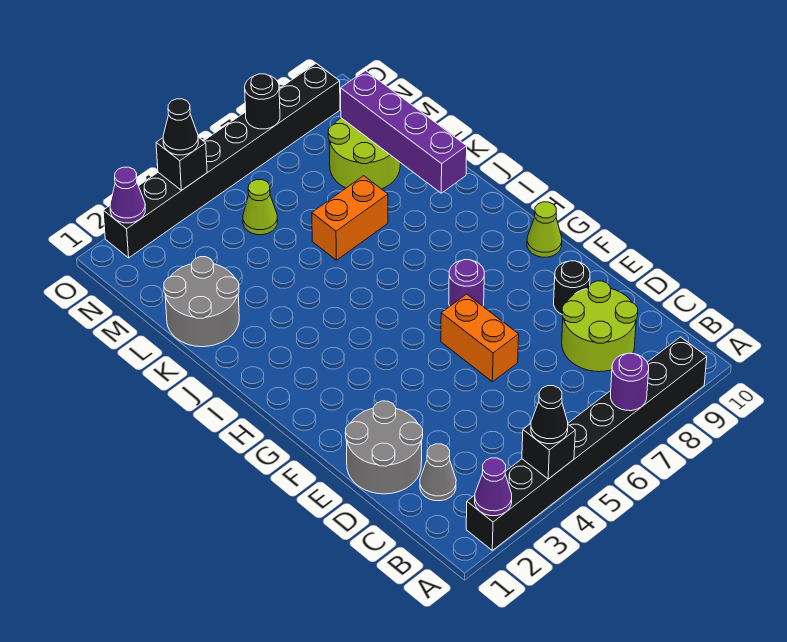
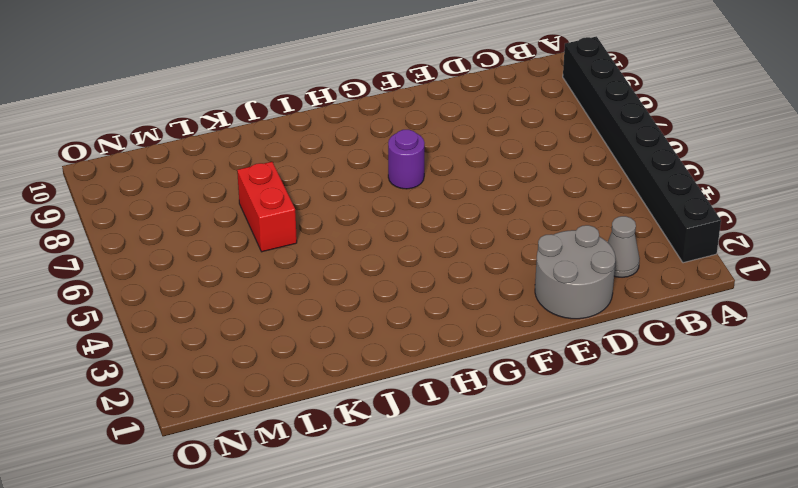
red 1x2 brick [237,162,297,252] -> orange 1x2 brick [312,176,388,260]
none -> lime 2x2 round brick [562,281,638,372]
none -> orange 1x2 brick [441,294,519,382]
none -> black 1x1 round brick [554,261,590,314]

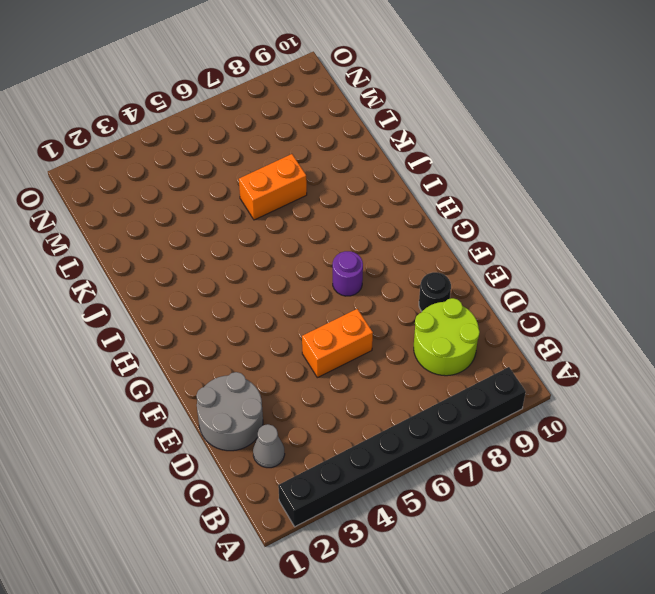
orange 1x2 brick [302,309,373,378] -> orange 1x2 brick turned to [441,294,519,382]
none -> lime 1x1 cone [527,202,562,257]
none -> grey 2x2 round brick [164,257,239,347]
none -> lime 2x2 round brick [328,118,400,189]

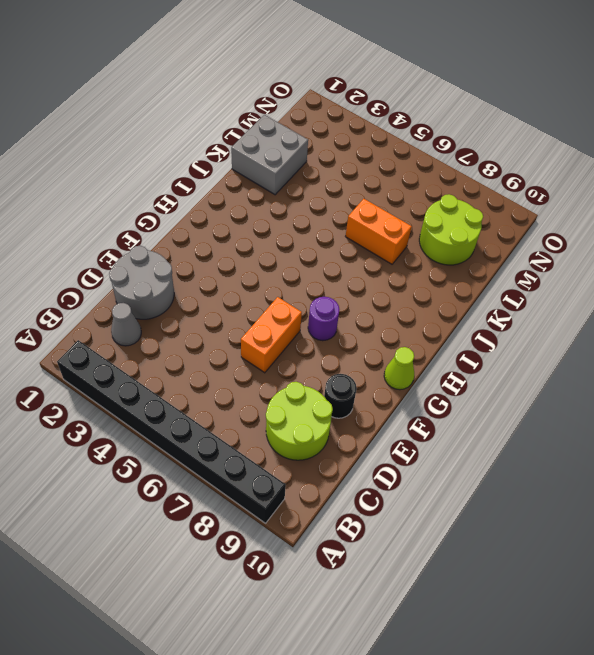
grey 2x2 brick [231,115,308,195] -> grey 2x2 round brick [164,257,239,347]
none -> lime 1x1 cone [243,180,278,235]
none -> black 1x8 brick [103,63,340,258]
none -> purple 1x1 cone [475,458,512,516]

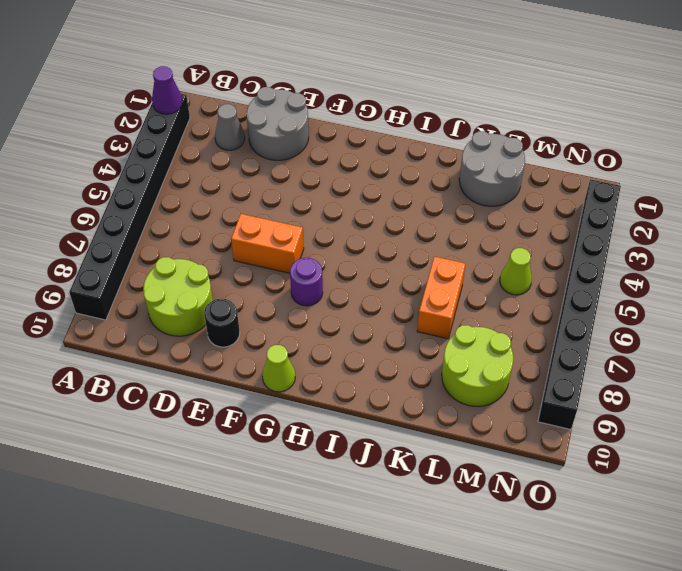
none -> black 1x1 brick [522,424,575,479]
none -> purple 1x1 round brick [611,353,649,411]
none -> purple 1x4 brick [341,71,467,193]

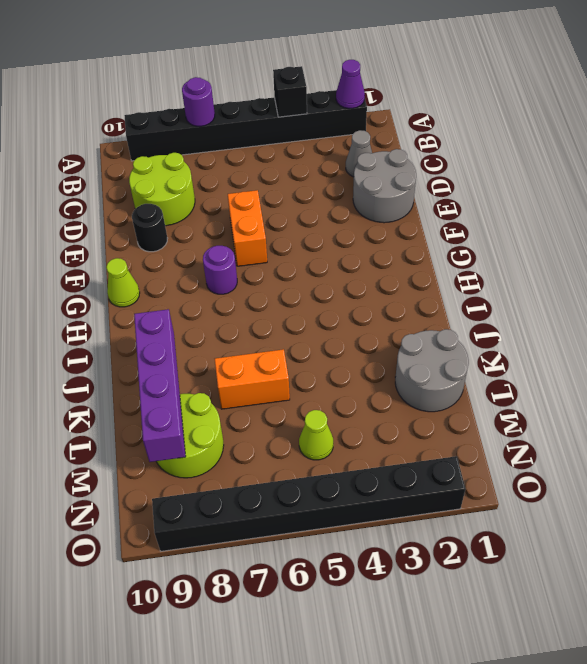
none -> purple 1x1 cone [110,167,145,223]
none -> black 1x1 brick [156,137,207,190]
none -> black 1x1 round brick [245,74,280,129]

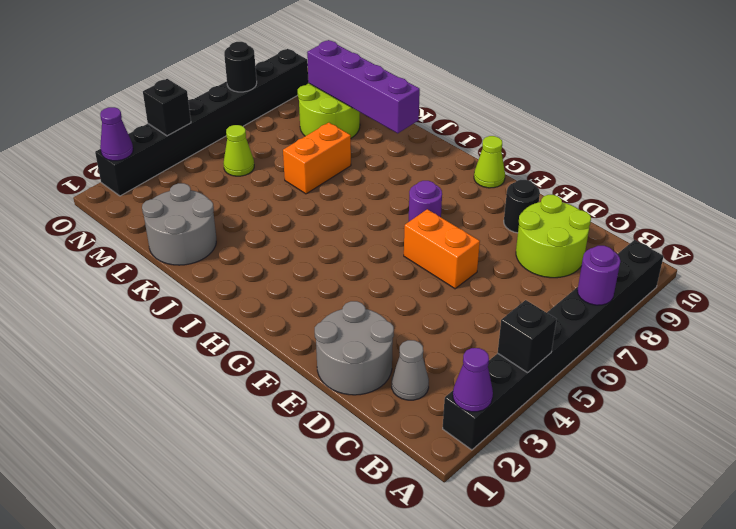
none -> black 1x1 cone [531,386,568,444]
none -> black 1x1 cone [163,99,198,155]

